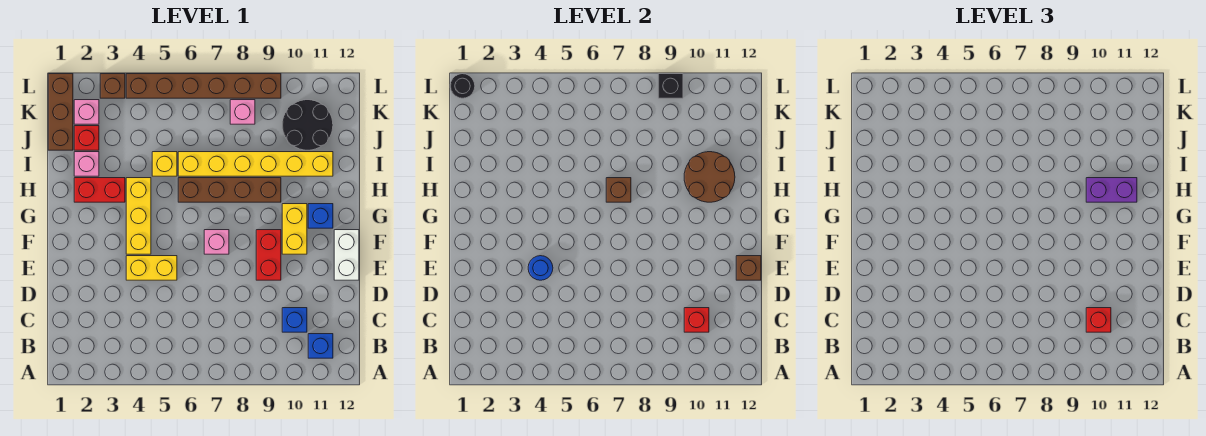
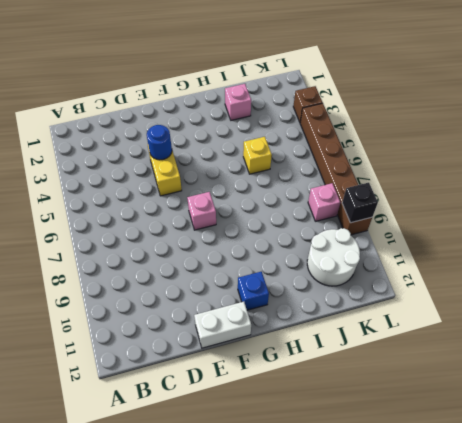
white 2x2 round brick [307,228,360,286] -> black 2x2 round brick [282,100,333,150]
none -> blue 1x1 brick [308,334,333,358]
none -> blue 1x1 brick [282,308,307,332]
none -> red 1x2 brick [256,230,281,280]
none -> yellow 1x3 brick [126,178,151,254]

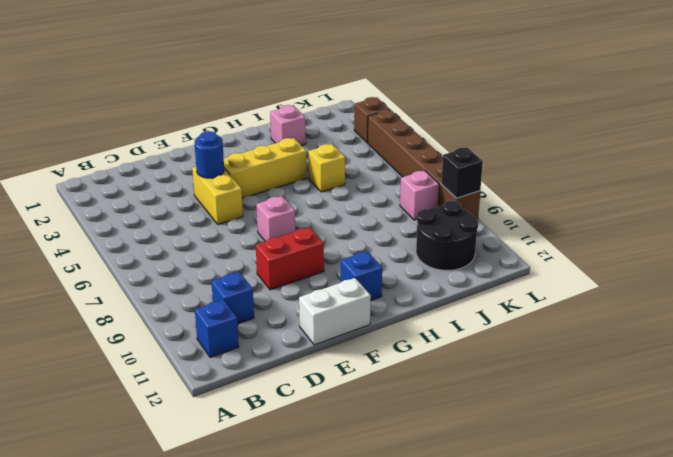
none -> yellow 1x2 brick [282,204,307,254]
none -> red 1x2 brick [74,178,125,202]
none -> brown 1x4 brick [178,178,281,202]
none -> yellow 1x6 brick [178,152,333,176]

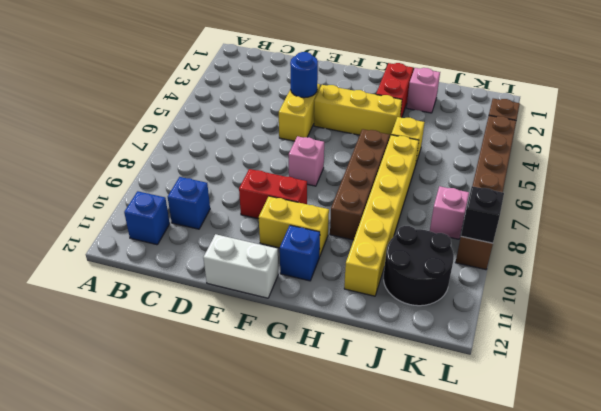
none -> brown 1x3 brick [48,74,73,150]
none -> red 1x1 brick [74,126,99,150]
none -> pink 1x1 brick [74,100,99,124]
none -> red 1x1 brick [684,308,709,332]

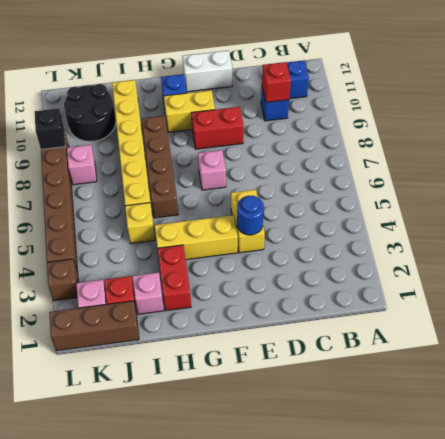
none -> brown 1x1 brick [736,256,761,280]
none -> brown 1x1 brick [606,178,631,202]
none -> brown 2x2 round brick [684,152,735,202]
none -> black 1x1 round brick [450,74,475,98]

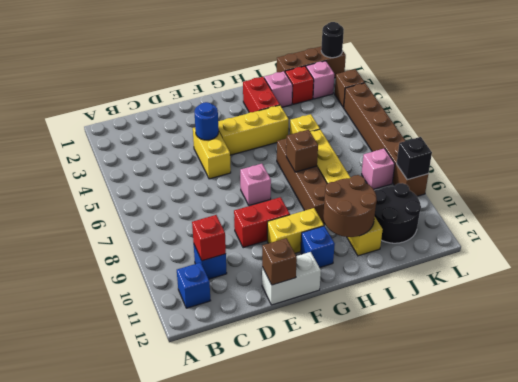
none -> red 1x1 brick [1086,308,1111,332]
none -> purple 1x2 brick [1086,178,1137,202]

